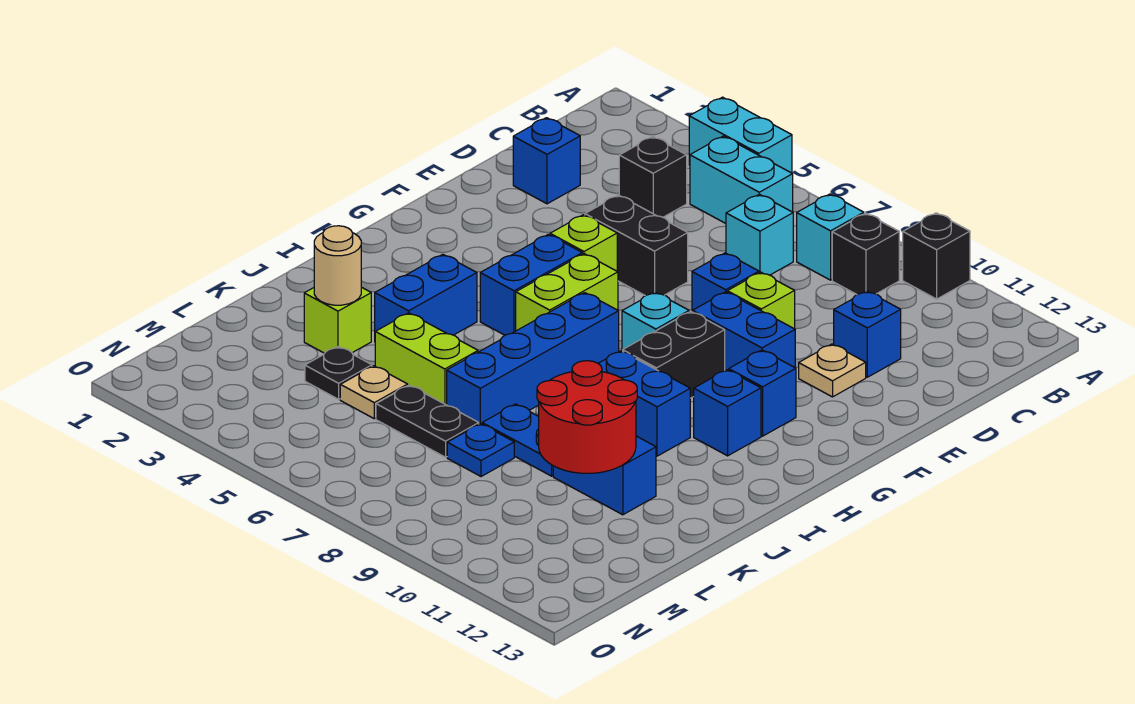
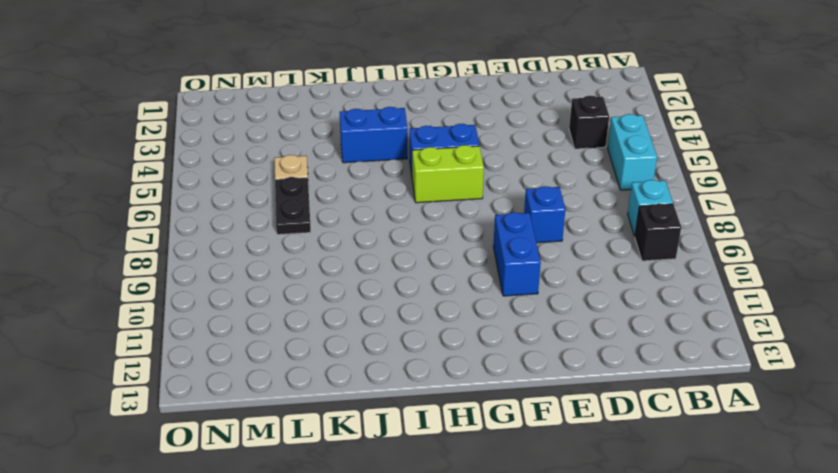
none -> cyan 1x2 brick [689,97,792,173]
none -> black 1x1 brick [903,213,970,299]
none -> cyan 1x1 brick [726,194,793,275]
none -> blue 1x1 brick [513,118,580,204]

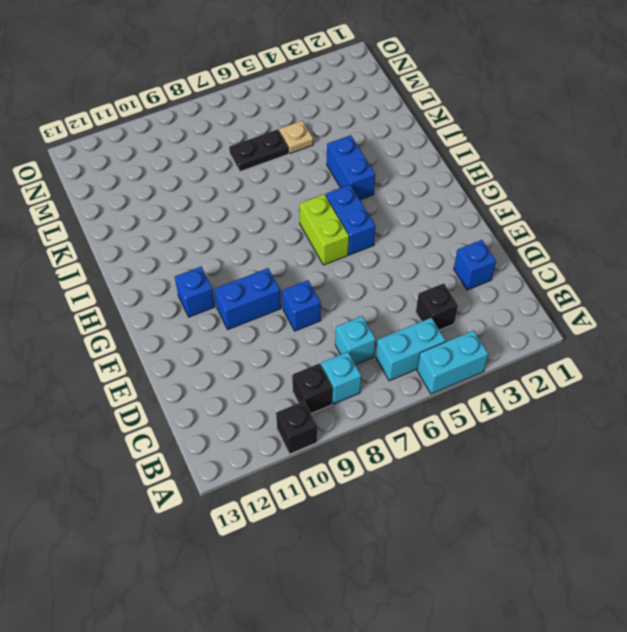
none -> blue 1x1 brick [834,291,901,377]
none -> black 1x2 brick [585,195,688,296]
none -> lime 1x1 brick [727,272,795,329]
none -> tan 1x1 plate [799,344,866,397]

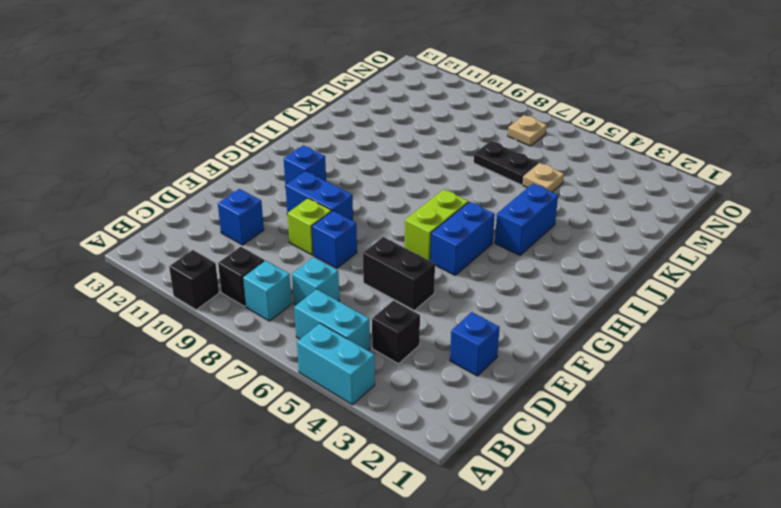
tan 1x1 plate [508,115,547,146] -> tan 1x1 plate moved to [799,344,866,397]
none -> lime 1x1 brick [550,215,617,271]
none -> cyan 1x1 brick [622,292,689,351]
none -> black 1x2 brick [623,312,725,398]
none -> blue 1x4 brick [447,293,619,424]

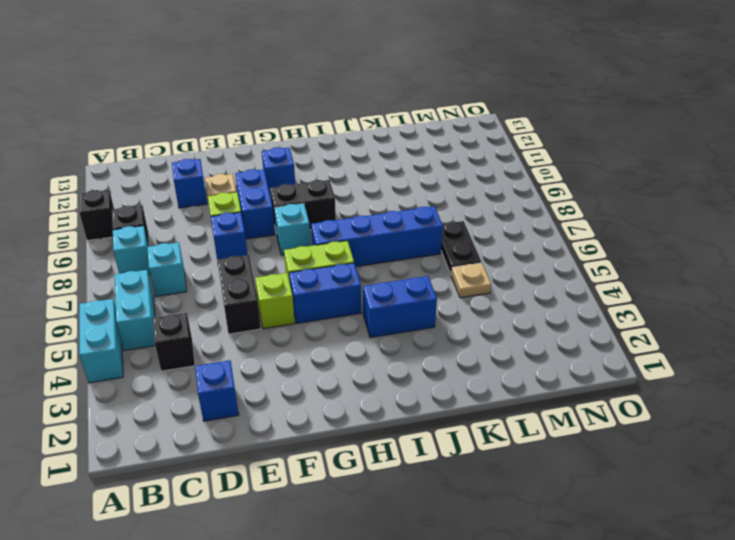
none -> blue 1x1 brick [694,370,761,456]
none -> blue 1x2 brick [598,351,690,456]
none -> lime 1x1 brick [304,287,371,353]
none -> lime 1x2 brick [375,313,478,405]

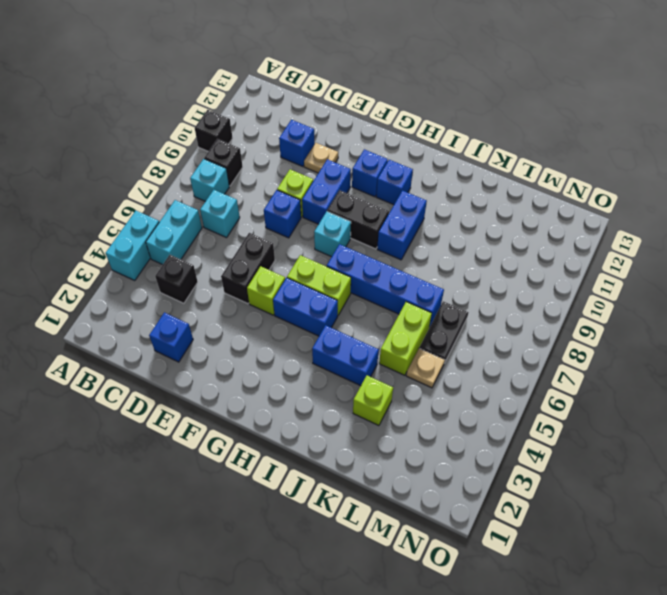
none -> blue 1x2 plate [482,404,553,476]
none -> blue 1x2 brick [553,436,656,515]
none -> black 1x1 plate [305,347,372,399]
none -> blue 1x1 plate [447,424,514,477]

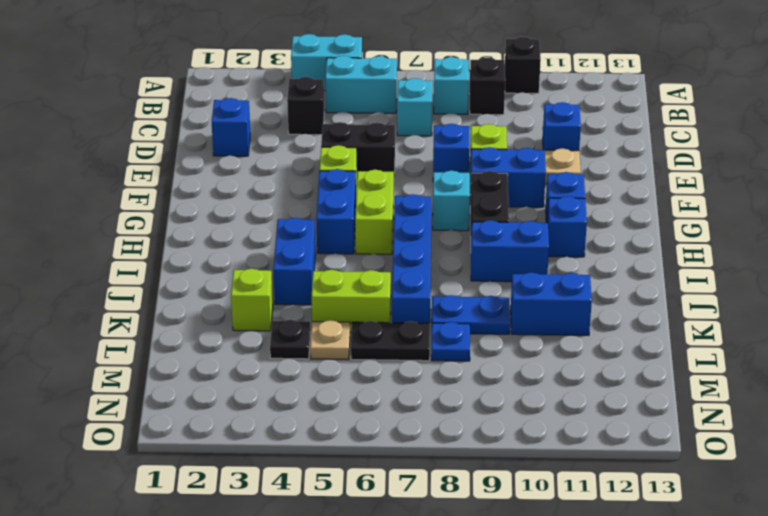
none -> tan 1x1 round brick [314,226,361,305]
none -> red 2x2 round brick [537,361,637,473]

